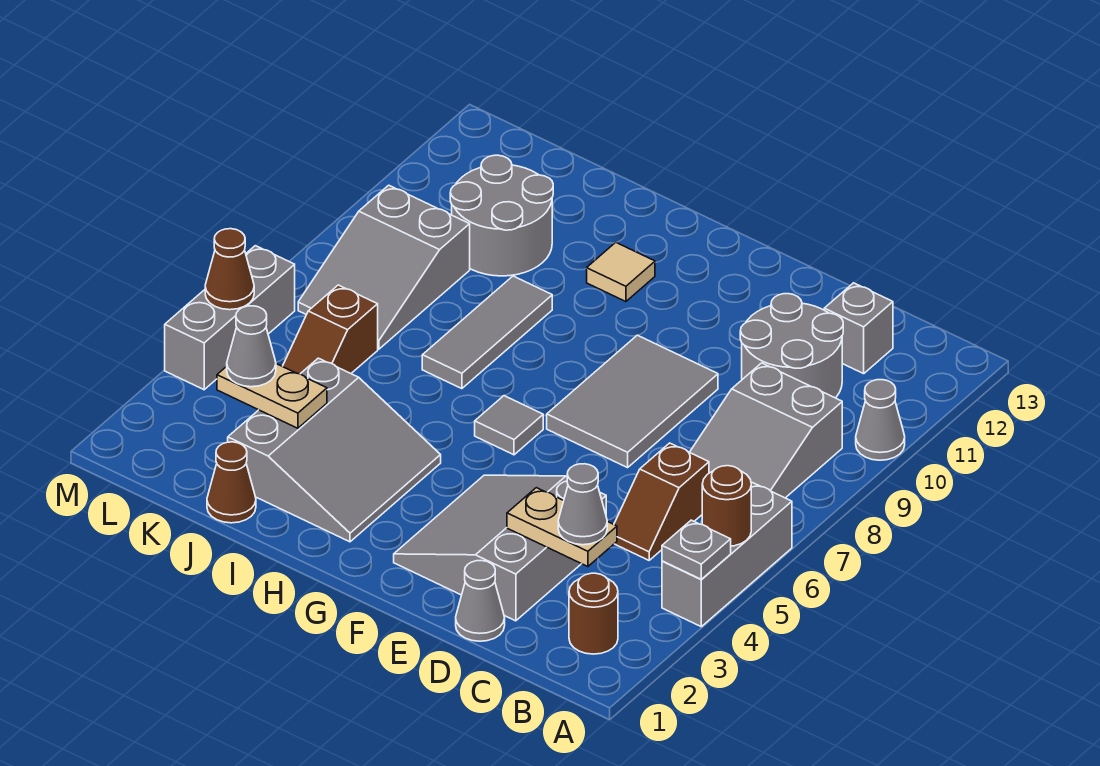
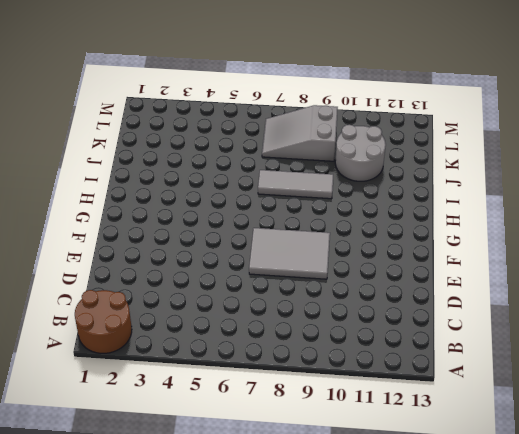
brown 2x2 round brick [75,290,132,353] -> brown 1x1 round brick [569,573,618,654]
none -> grey 1x3 brick [662,483,792,627]
none -> grey 1x1 cone [856,380,905,460]
none -> grey 2x3 slope [690,363,842,498]

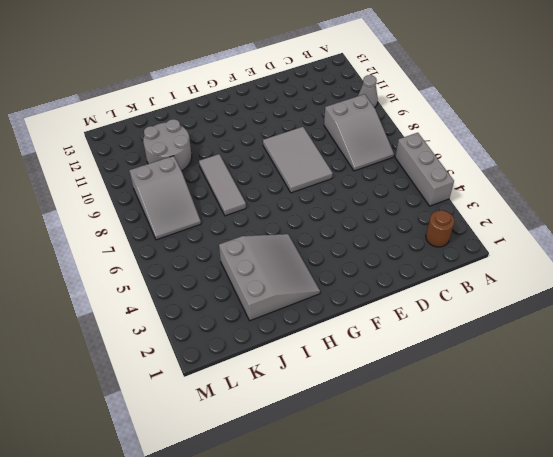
none -> brown 1x2 slope [614,443,709,560]
none -> grey 2x2 round brick [740,294,843,398]
none -> grey 1x1 brick [824,283,893,374]

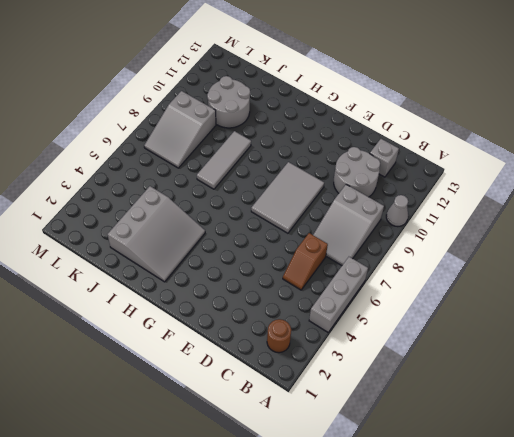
none -> grey 1x1 cone [456,561,505,641]
none -> grey 3x3 slope [394,475,606,621]
none -> grey 1x1 tile [475,396,543,455]

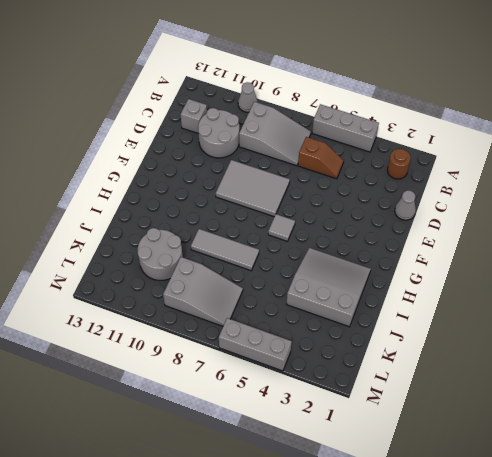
none -> grey 3x3 slope [394,475,606,621]
none -> tan 1x1 tile [587,242,655,302]
none -> brown 1x1 cone [207,442,256,523]

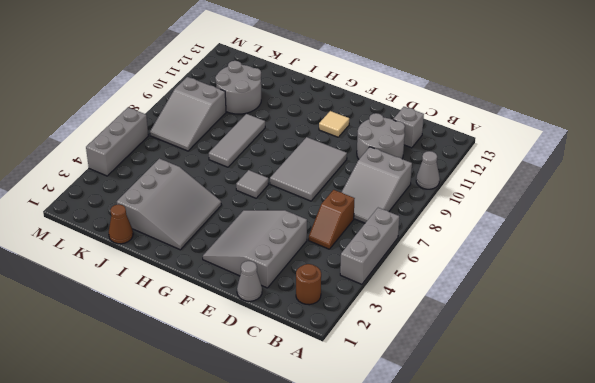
tan 1x1 tile [319,111,349,137] -> tan 1x1 tile moved to [587,242,655,302]
none -> brown 1x2 slope [283,285,378,374]
none -> grey 1x1 plate [662,520,731,579]
none -> brown 1x1 round brick [702,466,751,546]

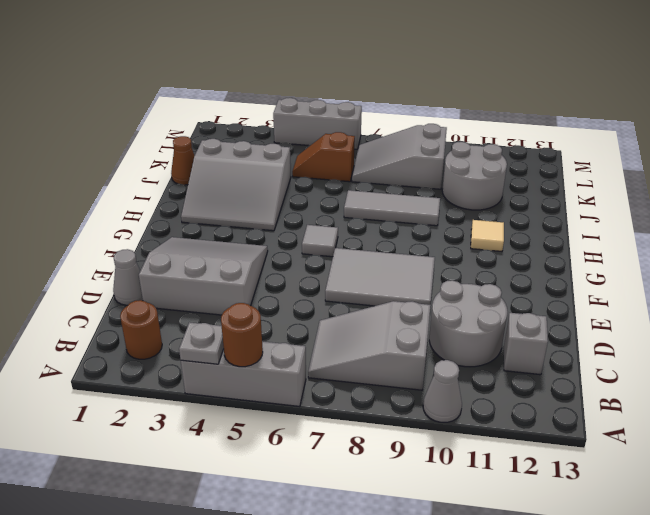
none -> brown 1x2 slope [614,443,709,560]
none -> tan 1x2 plate [507,488,617,567]
none -> tan 1x2 plate [217,364,327,428]

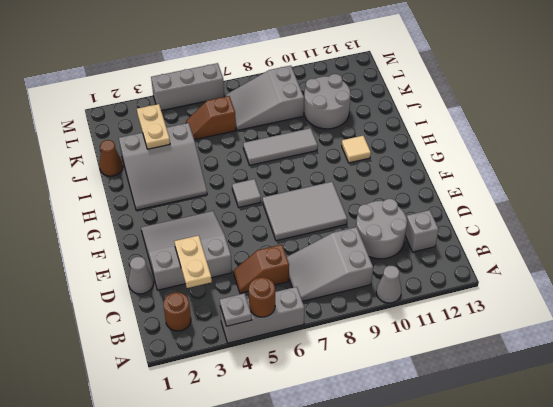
none -> brown 1x1 cone [205,229,254,310]
none -> grey 1x1 cone [558,464,607,545]
none -> grey 1x1 cone [227,306,276,387]

